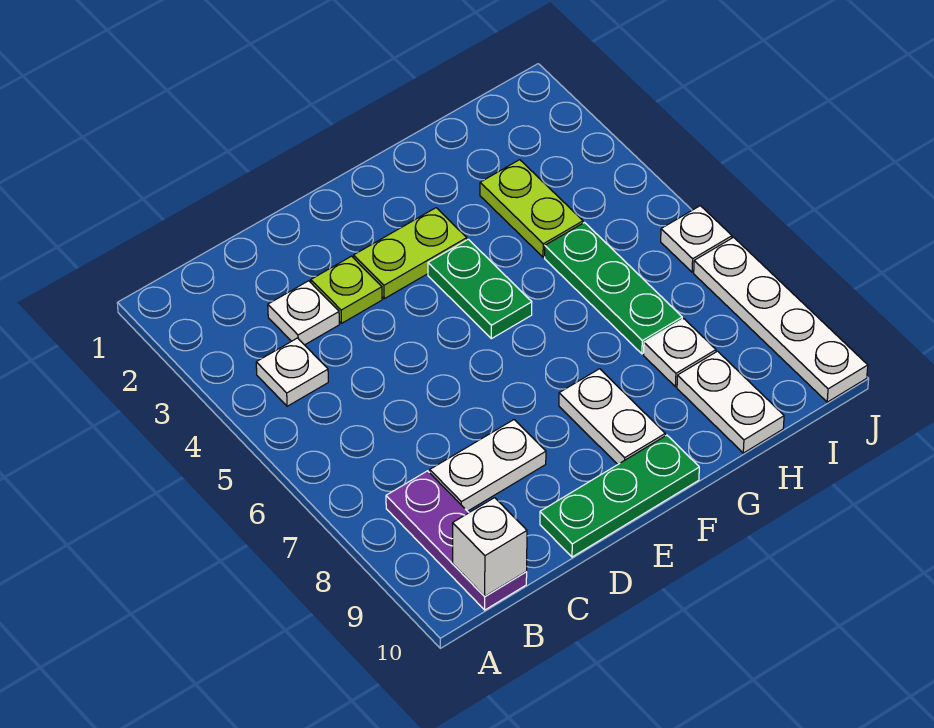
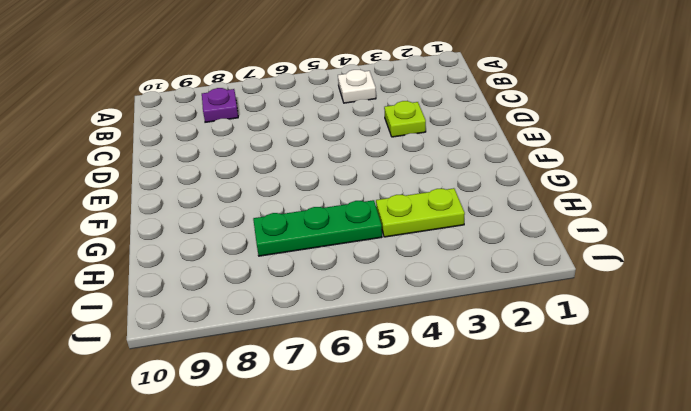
purple 1x1 plate [202,88,238,122] -> purple 1x3 plate [386,471,527,610]
none -> white 1x1 plate [268,281,339,345]
none -> white 1x2 plate [430,420,546,511]
none -> green 1x3 plate [540,435,699,557]

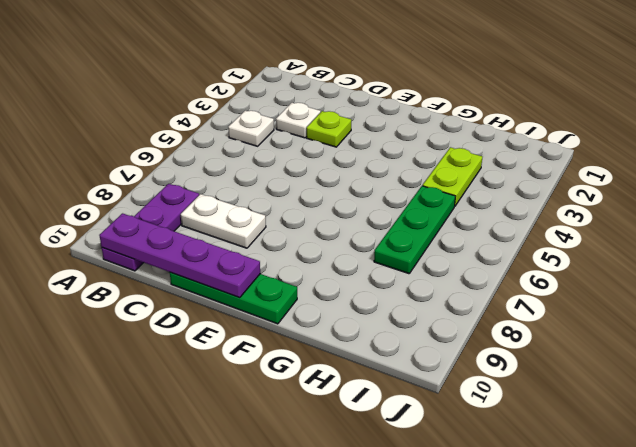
purple 1x4 plate [99,213,260,298] -> white 1x1 brick [453,498,527,596]
none -> lime 1x2 plate [354,208,467,299]
none -> green 1x2 plate [428,239,532,339]
none -> white 1x2 plate [559,369,665,464]

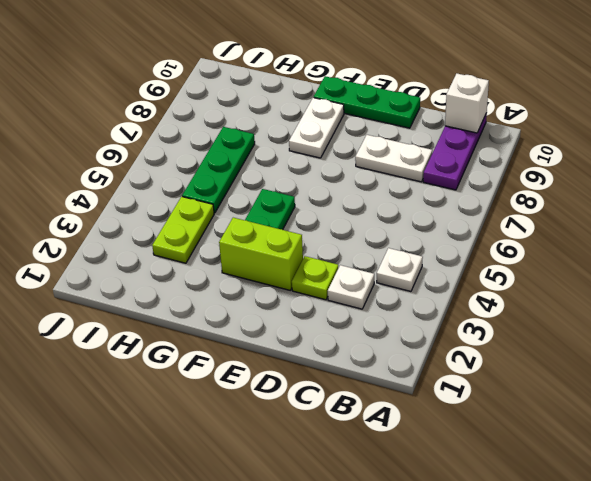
lime 1x2 brick [219,218,303,290] -> lime 1x2 plate [354,208,467,299]
none -> white 1x1 plate [644,319,716,387]
none -> white 1x2 plate [677,351,784,453]
none -> white 1x1 plate [661,206,732,272]

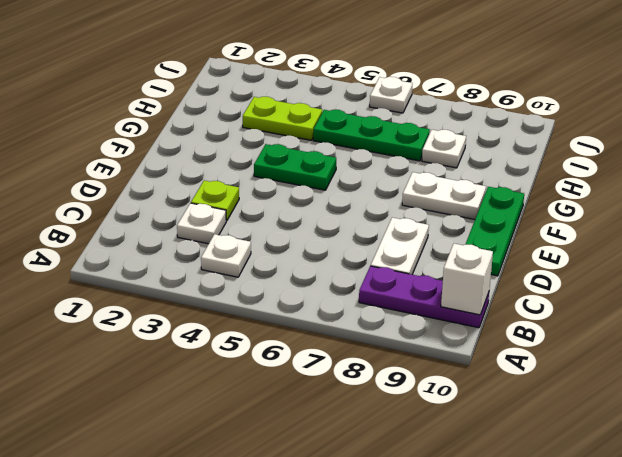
none -> lime 1x2 plate [354,208,467,299]
none -> white 1x2 plate [677,351,784,453]
none -> white 1x4 plate [694,237,868,402]

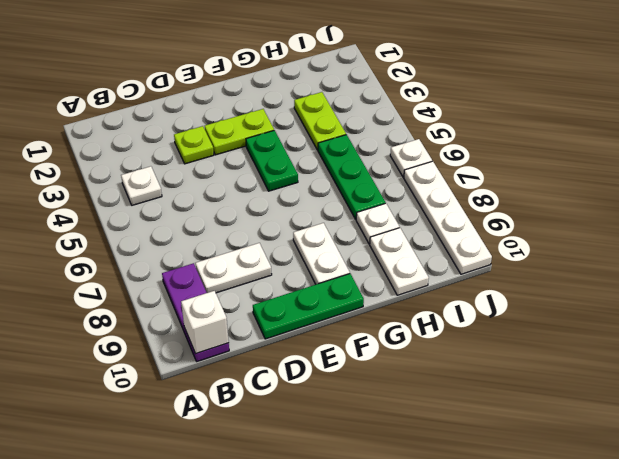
none -> white 1x1 plate [268,281,339,345]

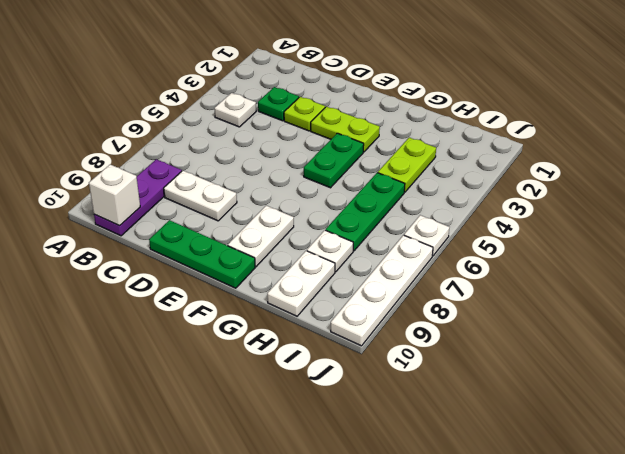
green 1x1 plate [258,87,299,121] -> white 1x1 plate [268,281,339,345]

